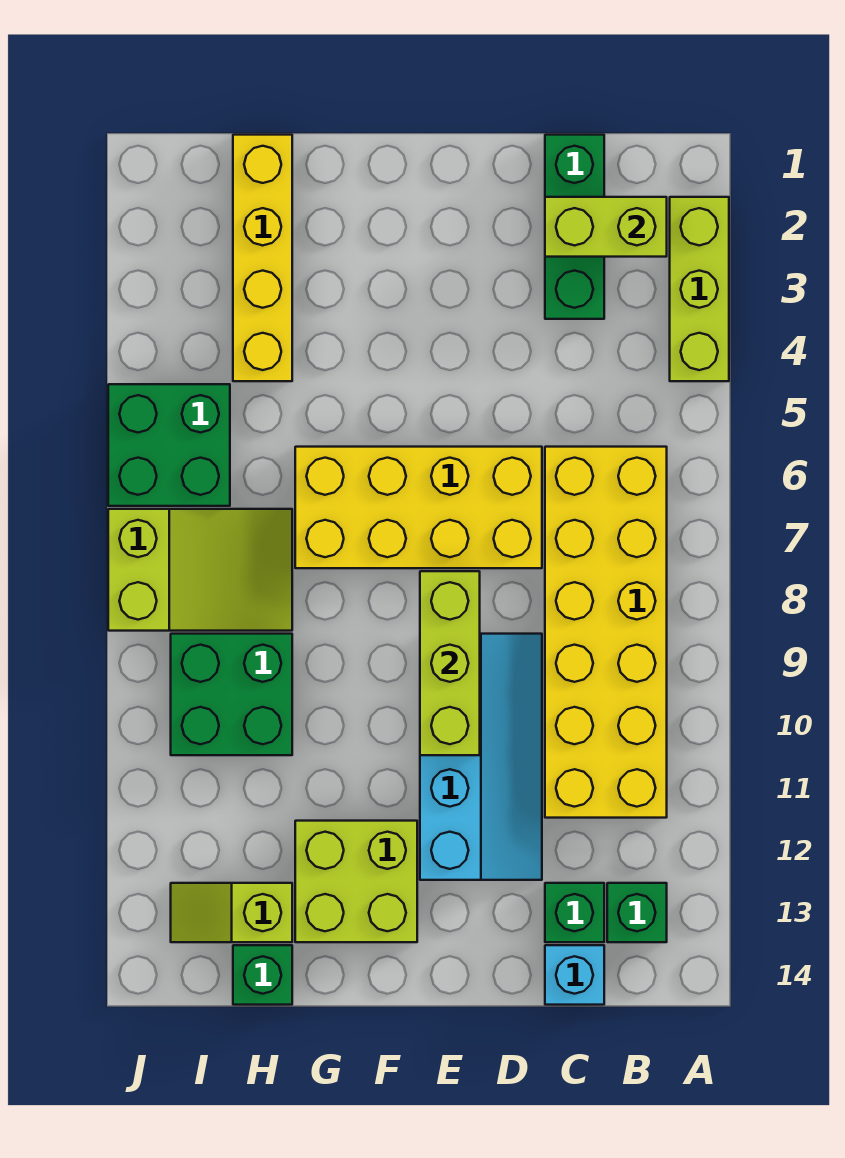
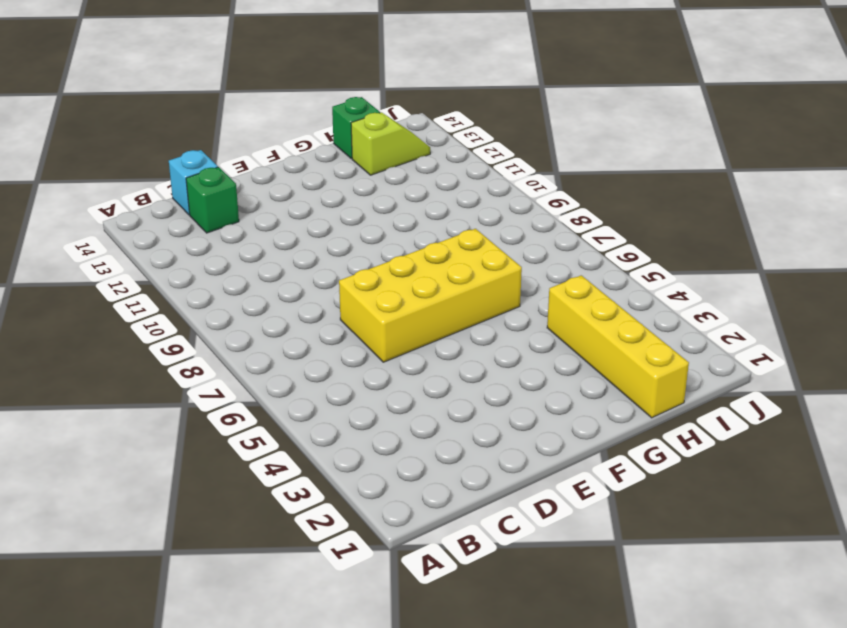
none -> lime 1x3 brick [670,197,729,381]
none -> yellow 2x6 brick [545,447,667,818]
none -> green 1x1 brick [607,883,667,942]

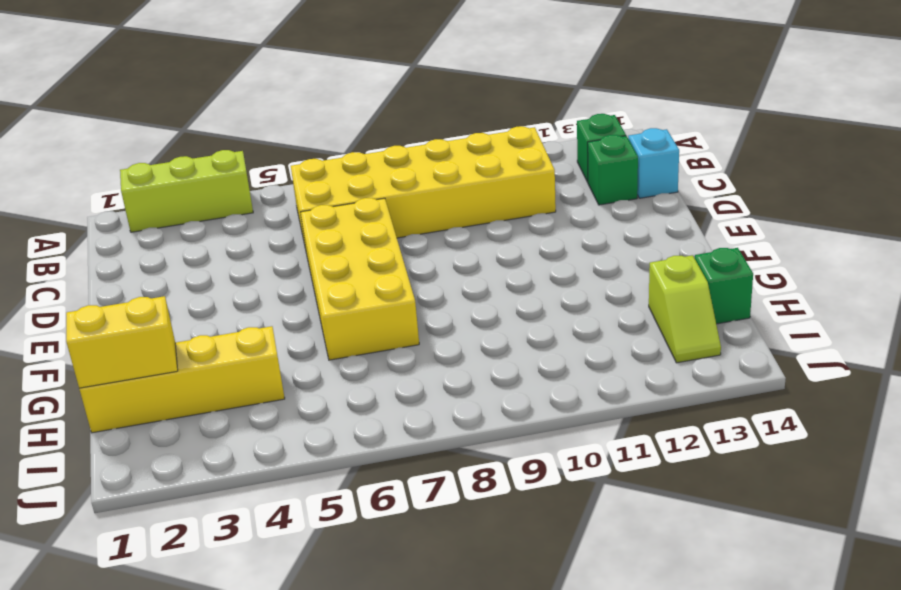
yellow 1x2 brick [66,296,178,388] -> none
none -> green 1x3 brick [545,135,604,319]
none -> cyan 2x4 slope [420,634,542,880]
none -> lime 2x2 brick [295,821,417,942]

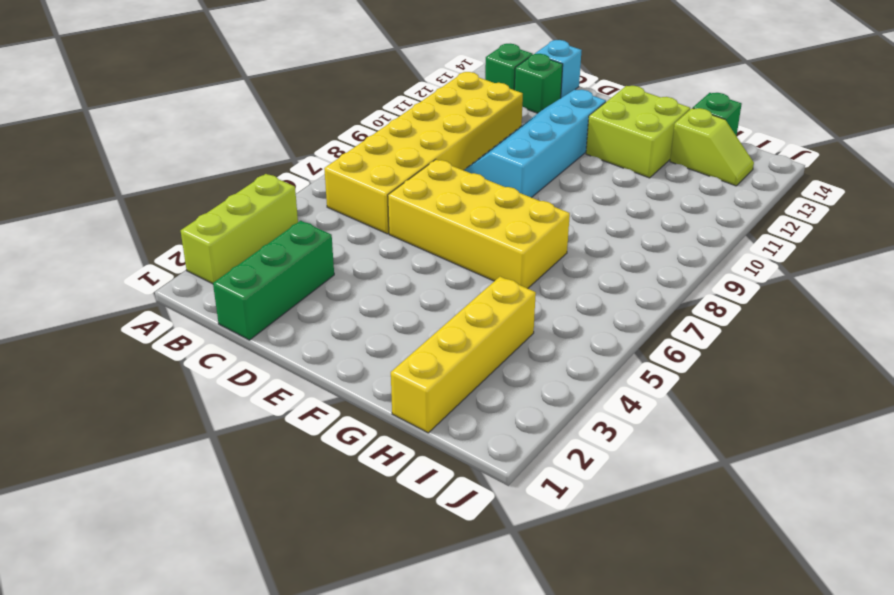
none -> lime 2x3 slope [108,509,292,631]
none -> green 2x2 brick [171,634,292,755]
none -> green 2x2 brick [108,384,230,506]

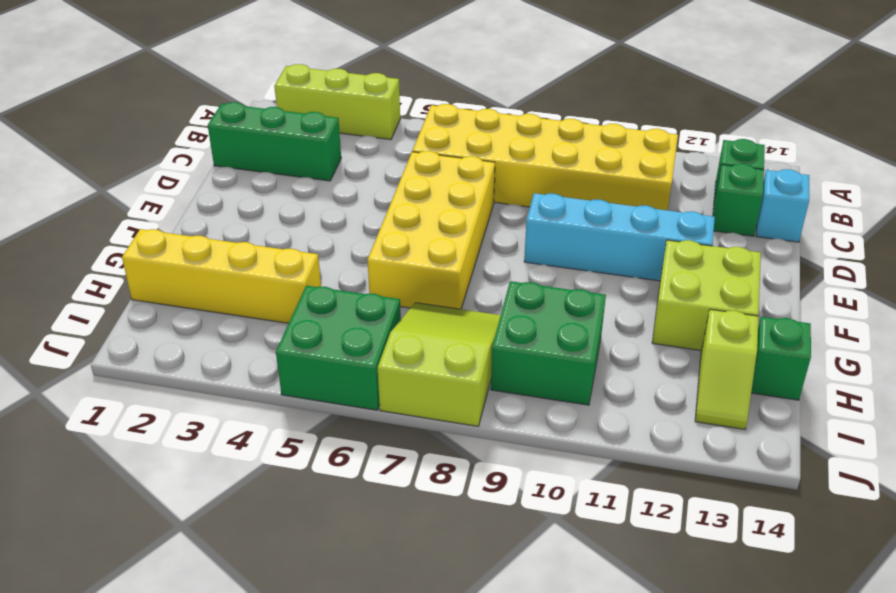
none -> lime 1x2 brick [545,197,667,257]
none -> lime 1x3 brick [420,571,480,755]

